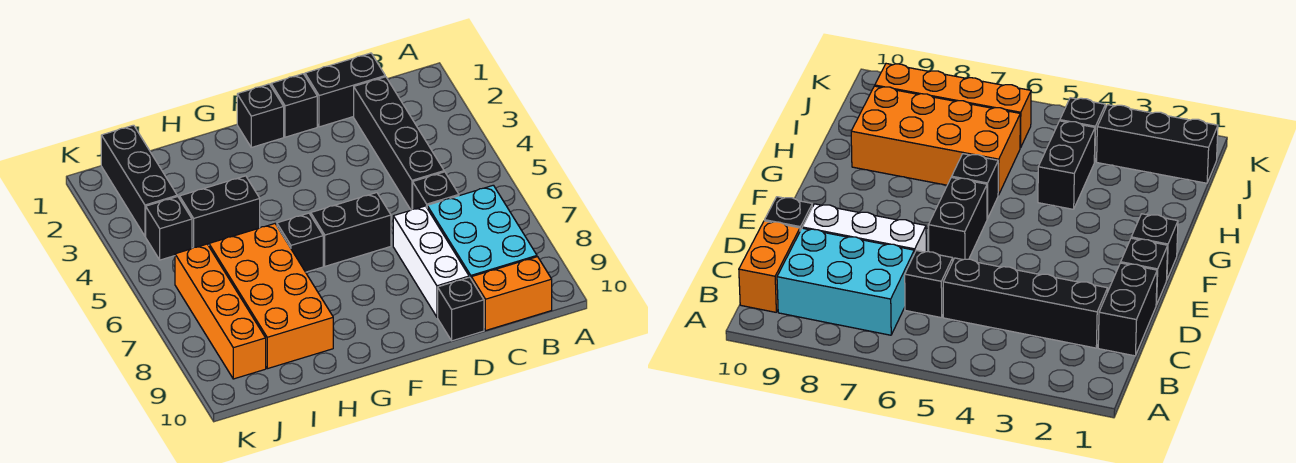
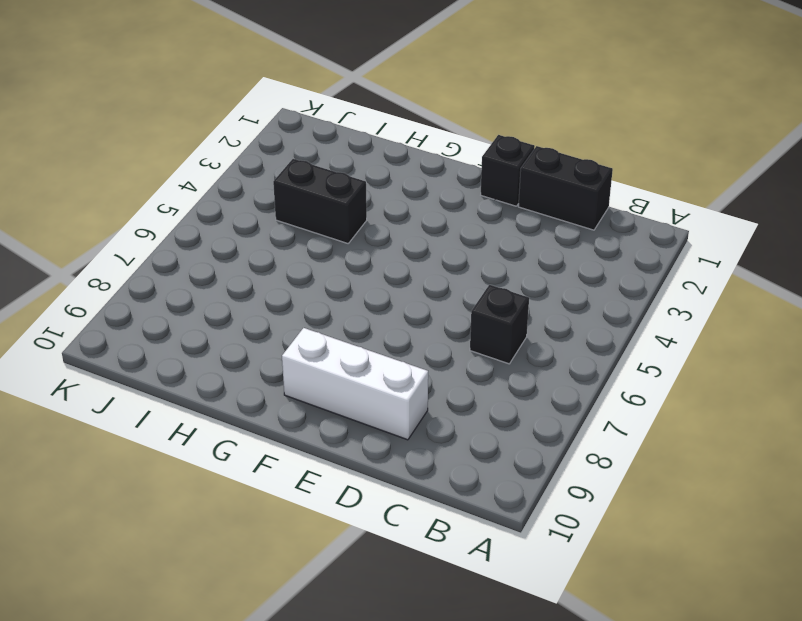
white 1x3 brick [282,328,428,440] -> white 1x3 brick turned to [393,206,469,317]
none -> cyan 2x3 brick [427,185,537,278]
none -> orange 1x2 brick [471,257,552,330]
none -> black 1x4 brick [354,77,444,210]

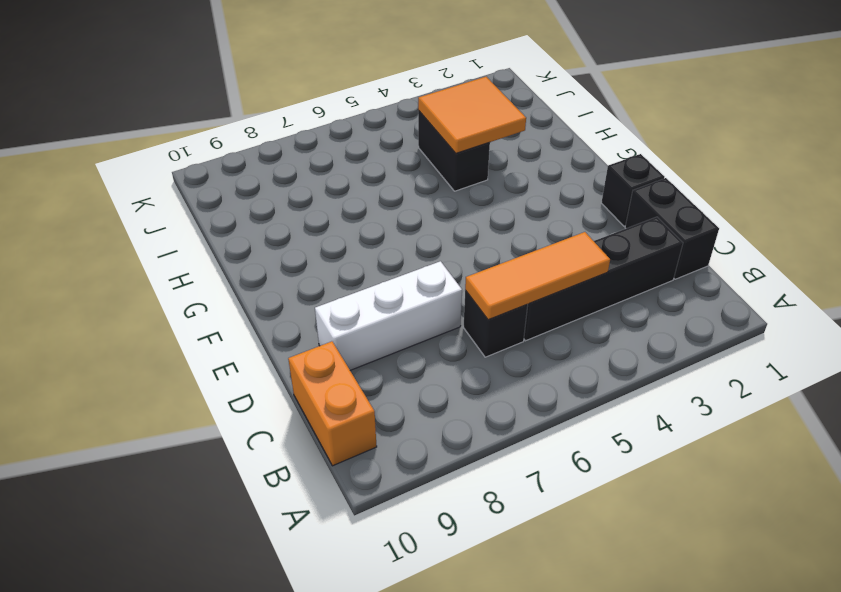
orange 1x3 tile [465,232,610,320] -> none
orange 2x2 tile [418,77,526,153] -> none
none -> cyan 2x3 brick [427,185,537,278]
none -> black 1x1 brick [438,277,484,341]
none -> black 1x2 brick [311,193,391,266]

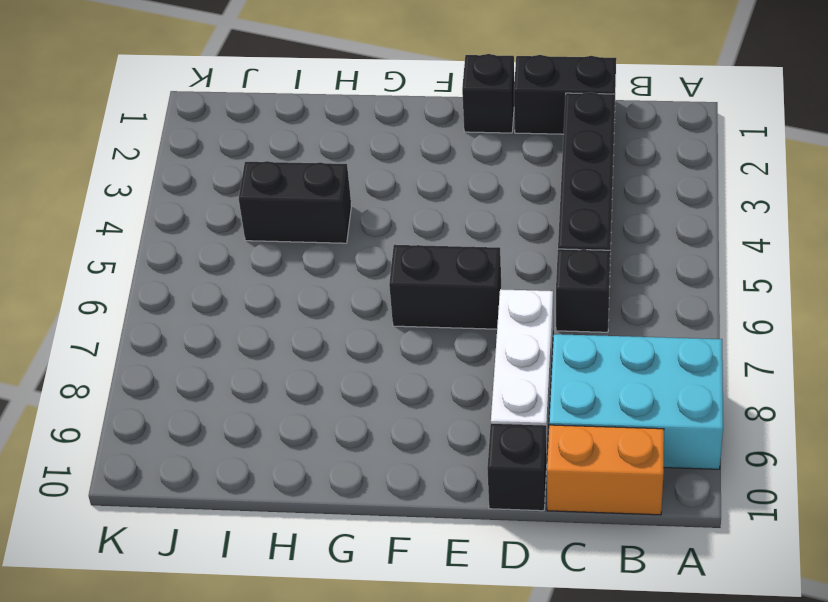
cyan 2x3 brick [549,334,723,469] -> cyan 2x3 brick turned to [427,185,537,278]
none -> black 1x1 brick [237,84,284,147]
none -> black 1x1 brick [277,213,323,272]
none -> orange 2x4 brick [209,224,333,369]

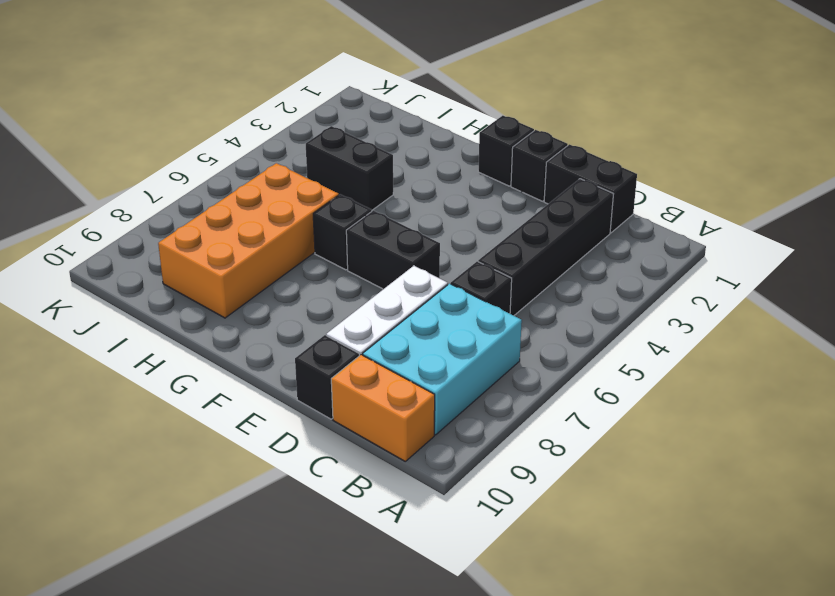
none -> black 1x3 brick [101,125,177,236]
none -> black 1x1 brick [146,196,192,260]
none -> orange 1x4 brick [175,244,266,379]

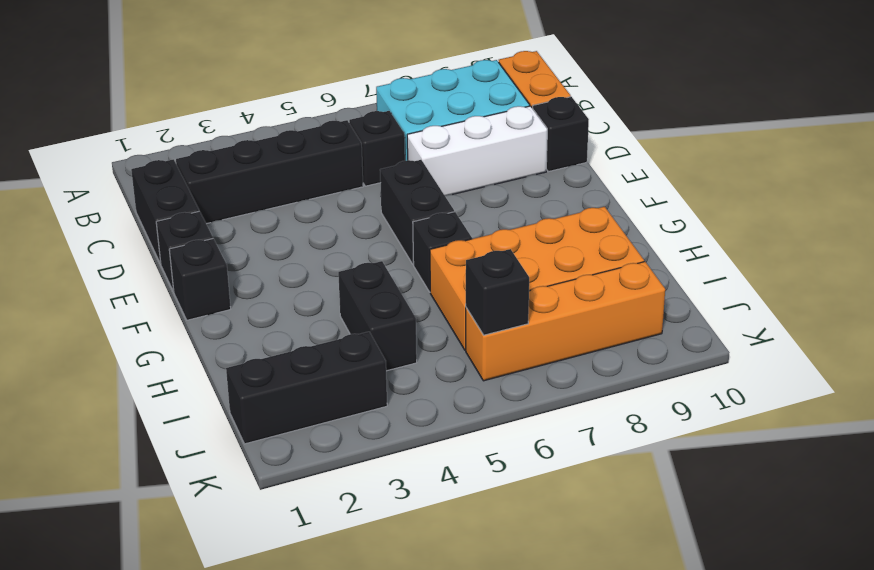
black 1x1 brick [466,249,529,335] -> black 1x1 brick moved to [146,196,192,260]

